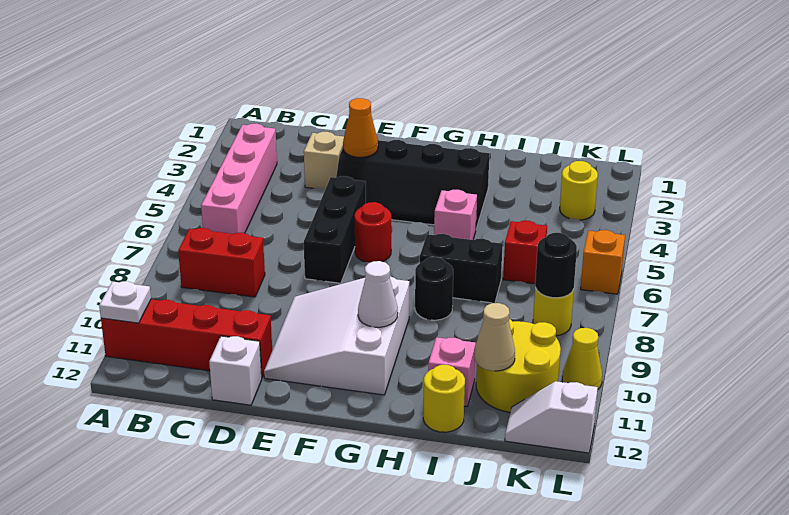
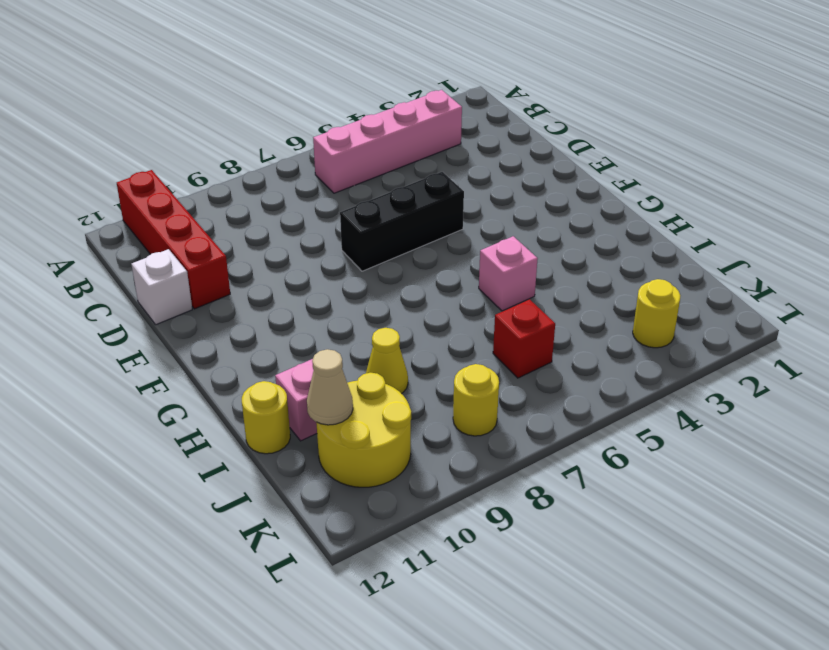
yellow 1x1 cone [366,328,408,394] -> yellow 1x1 cone moved to [562,328,602,389]
none -> red 1x2 brick [178,228,265,297]
none -> tan 1x1 brick [304,132,344,189]
none -> black 2x4 slope [336,140,489,229]

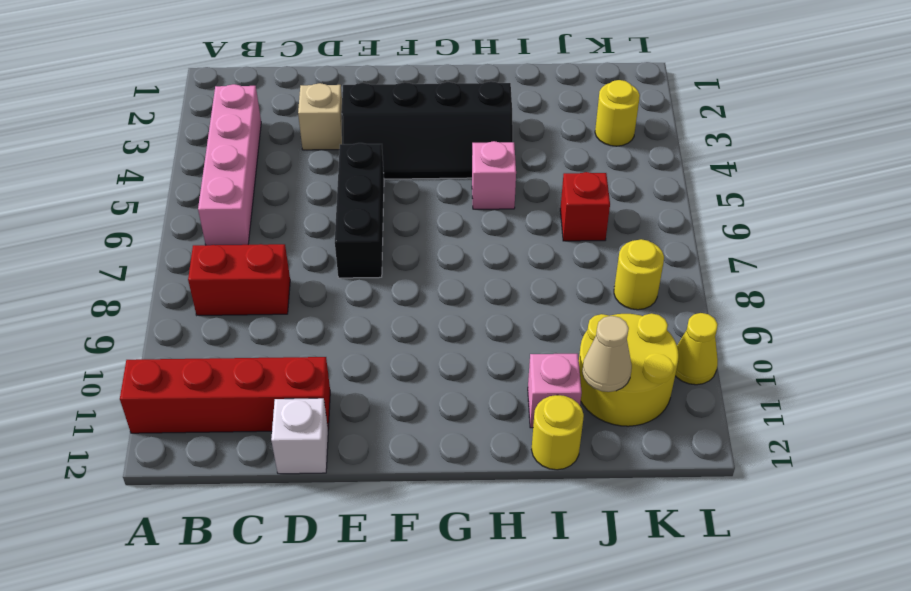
none -> white 3x3 slope [264,276,409,395]
none -> red 1x1 round brick [355,202,391,263]
none -> black 1x2 brick [420,234,503,303]

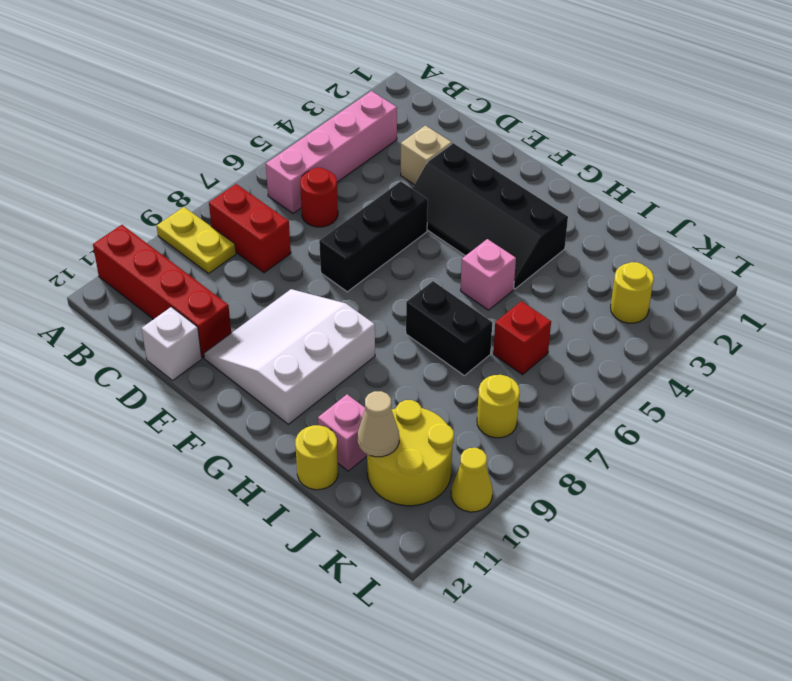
yellow 1x2 plate [157,207,236,273] -> none
red 1x1 round brick [300,168,338,227] -> red 1x1 round brick moved to [355,202,391,263]
none -> black 1x1 round brick [415,257,453,320]
none -> white 1x2 slope [505,381,598,453]
none -> orange 1x1 brick [581,230,625,294]

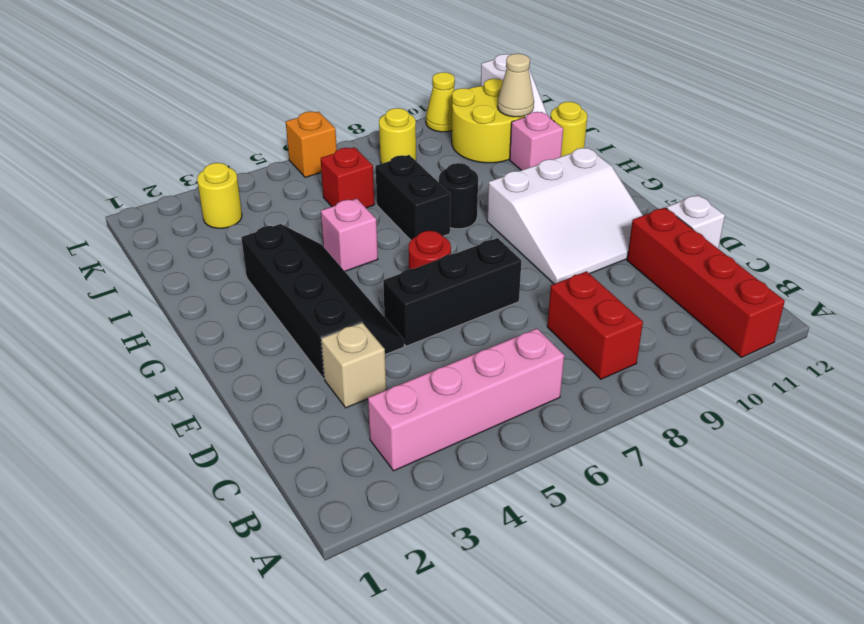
none -> white 1x1 plate [99,281,151,323]
none -> orange 1x1 cone [343,98,378,157]
none -> white 1x1 cone [358,261,398,327]

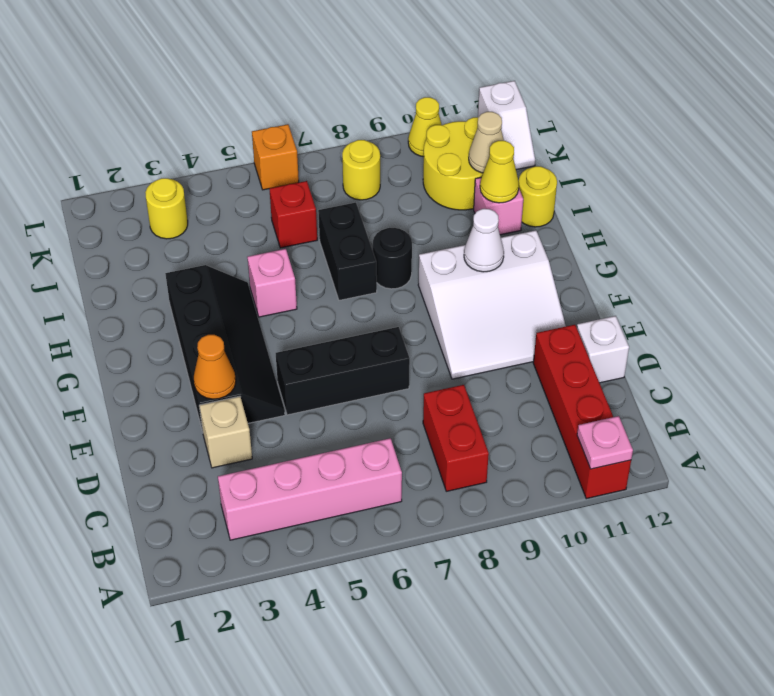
pink 1x1 plate [577,416,633,469] -> white 1x1 plate [99,281,151,323]
yellow 1x1 cone [480,141,519,203] -> none
none -> red 1x1 round brick [355,202,391,263]
none -> black 1x1 round brick [535,233,577,298]

